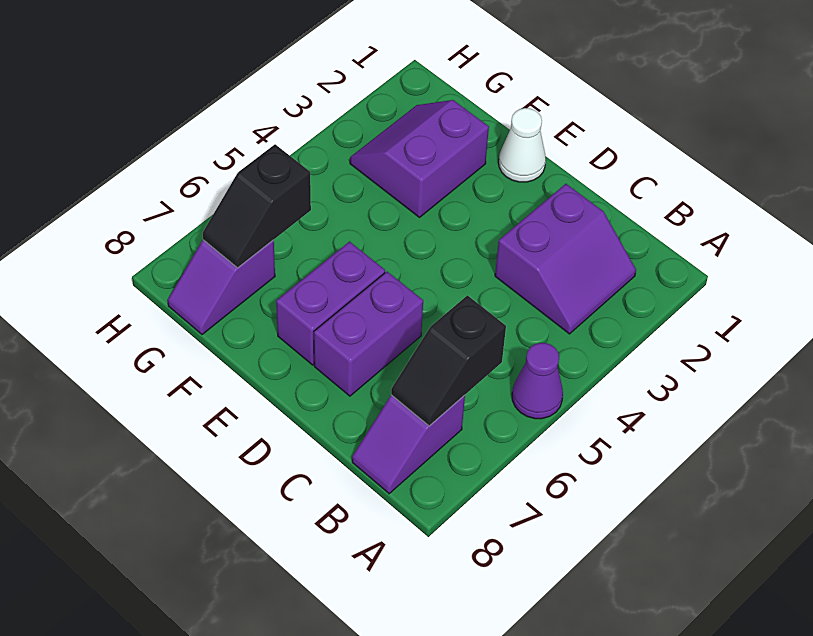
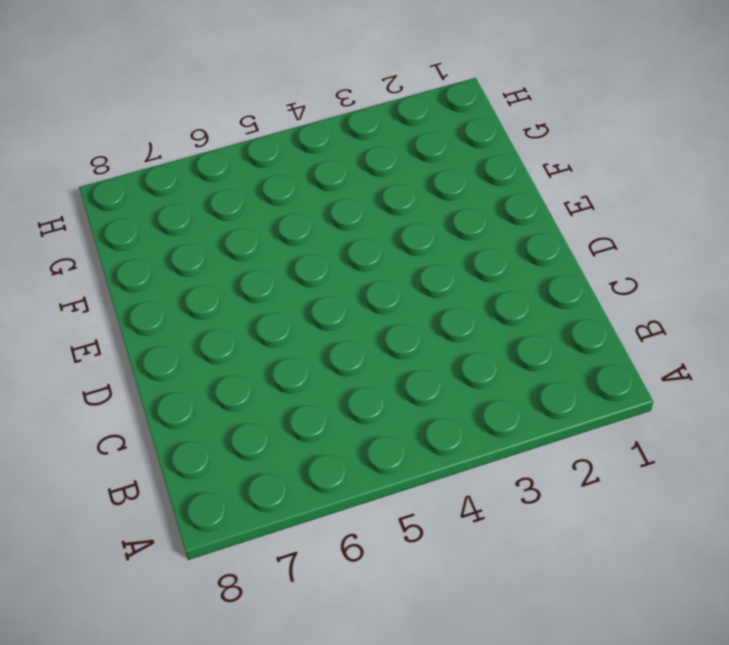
none -> purple 1x1 cone [512,343,563,419]
none -> purple 2x2 slope [495,184,636,334]

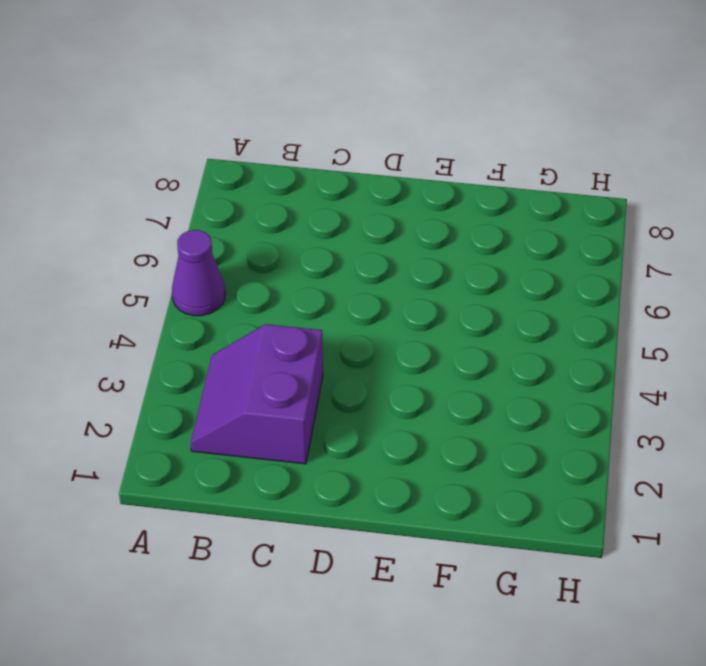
none -> purple 1x2 slope [352,395,465,494]
none -> purple 1x2 brick [314,272,423,396]

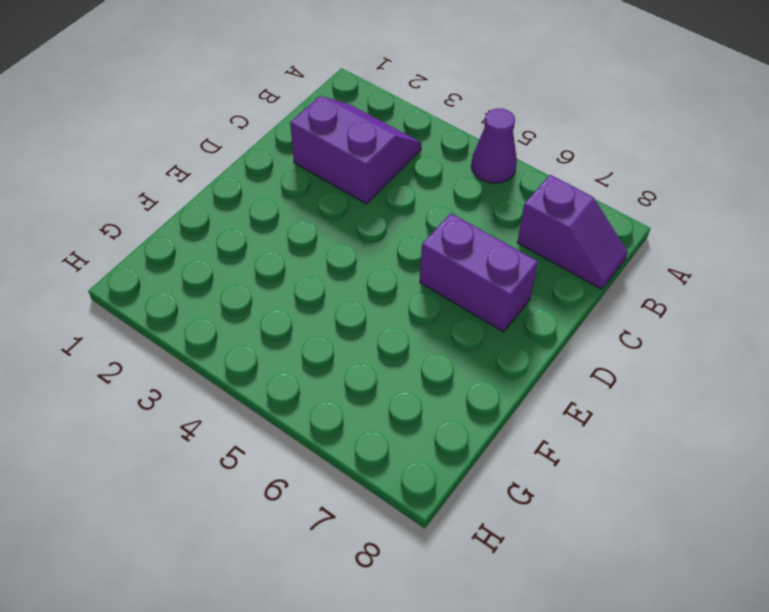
none -> white 1x1 cone [499,108,546,182]
none -> purple 1x2 brick [276,242,385,365]

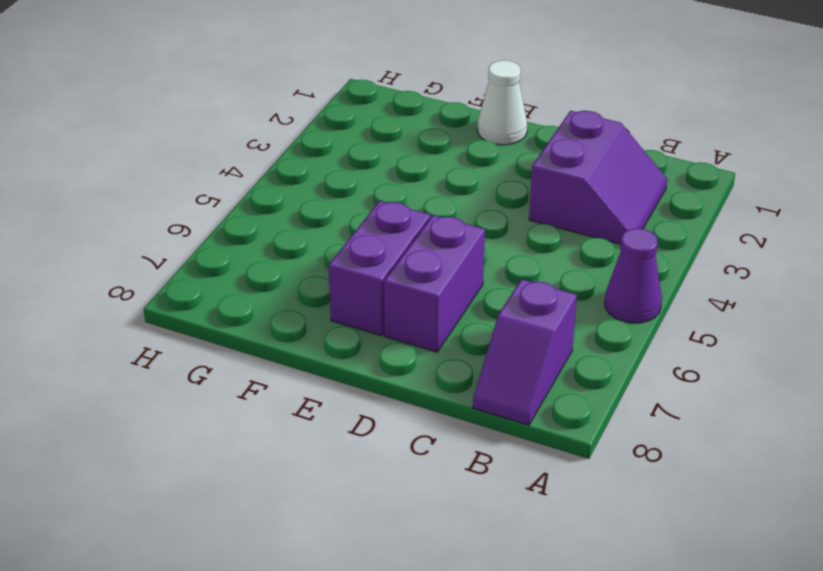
none -> purple 2x2 slope [350,100,489,217]
none -> purple 1x2 slope [168,240,275,335]

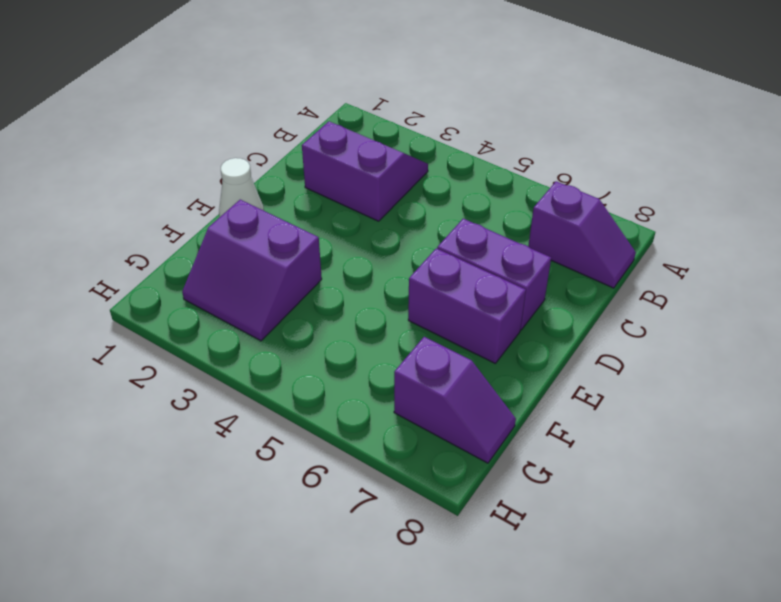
none -> purple 1x1 cone [512,343,563,419]
none -> black 1x2 slope [391,295,506,426]

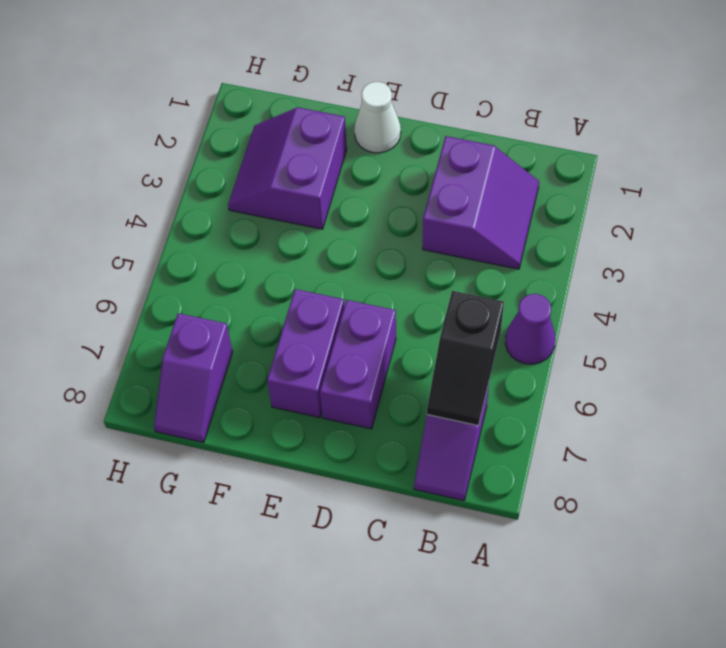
none -> black 1x2 slope [203,144,311,268]

